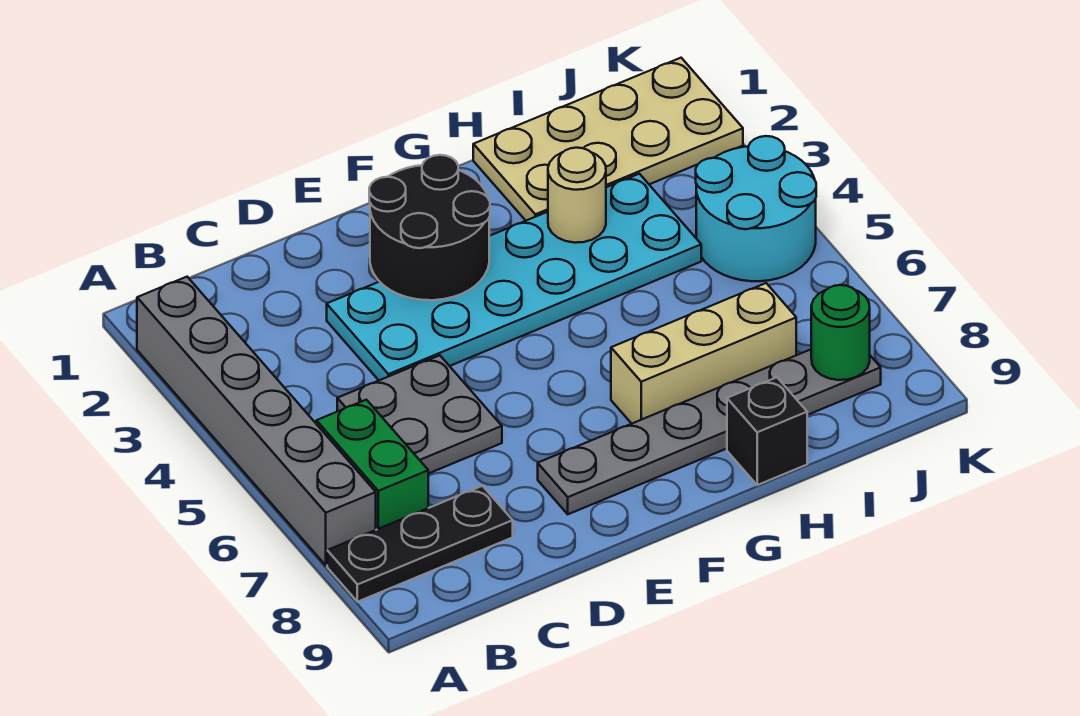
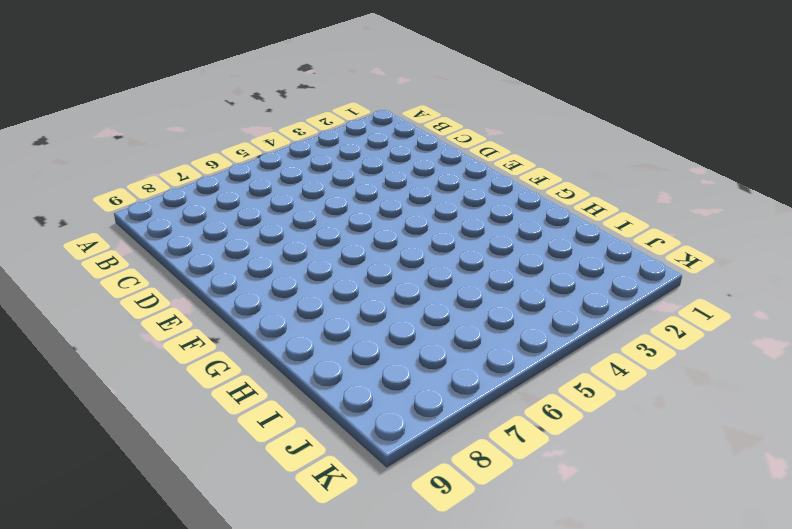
none -> grey 1x6 brick [137,277,376,565]
none -> black 1x3 plate [327,486,513,602]
none -> green 1x2 brick [316,400,428,530]

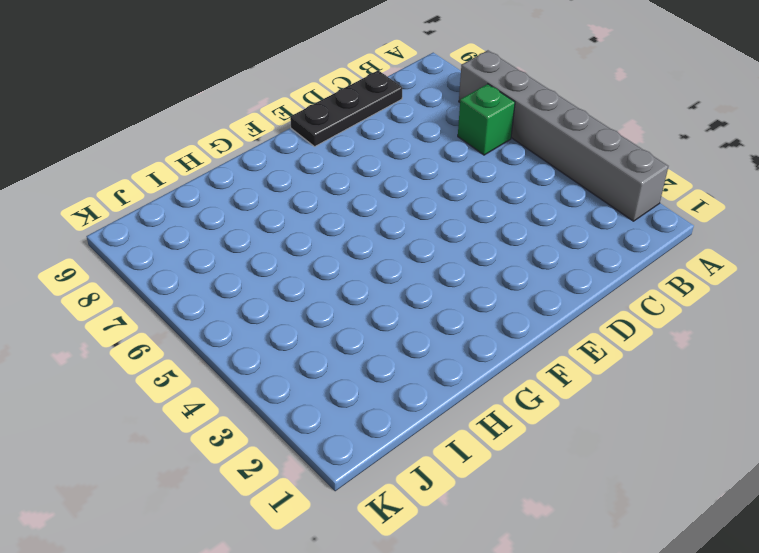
green 1x1 brick [458,84,515,155] -> green 1x2 brick [316,400,428,530]
black 1x3 plate [290,70,402,147] -> black 1x3 plate moved to [327,486,513,602]
none -> grey 2x2 plate [337,355,502,474]
none -> cyan 2x6 plate [327,174,701,380]
none -> grey 1x6 plate [538,350,881,514]

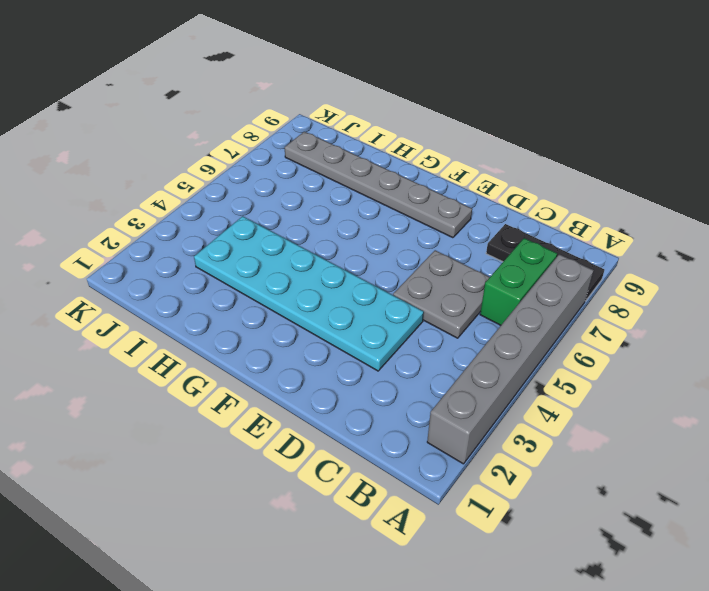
none -> tan 1x3 brick [611,283,796,424]
none -> tan 2x4 plate [473,58,743,221]
none -> black 1x1 brick [727,377,807,485]

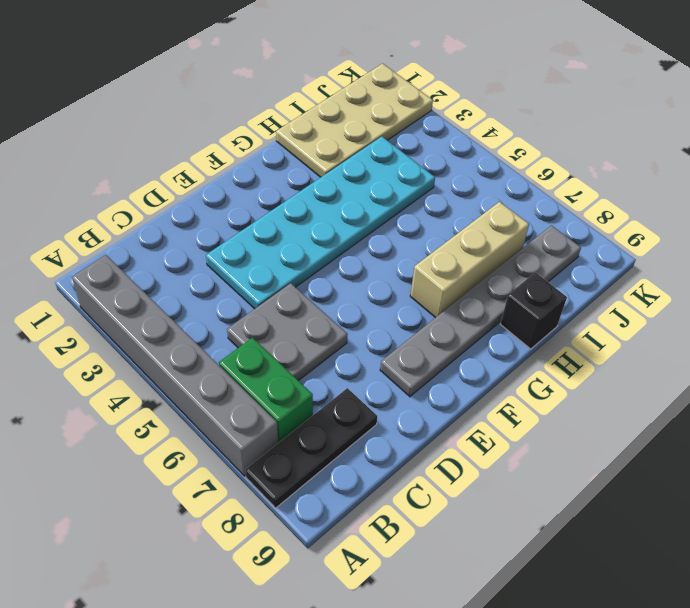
none -> cyan 2x2 round brick [696,136,816,281]
none -> black 2x2 round brick [369,155,490,300]
none -> tan 1x1 round brick [548,148,606,243]

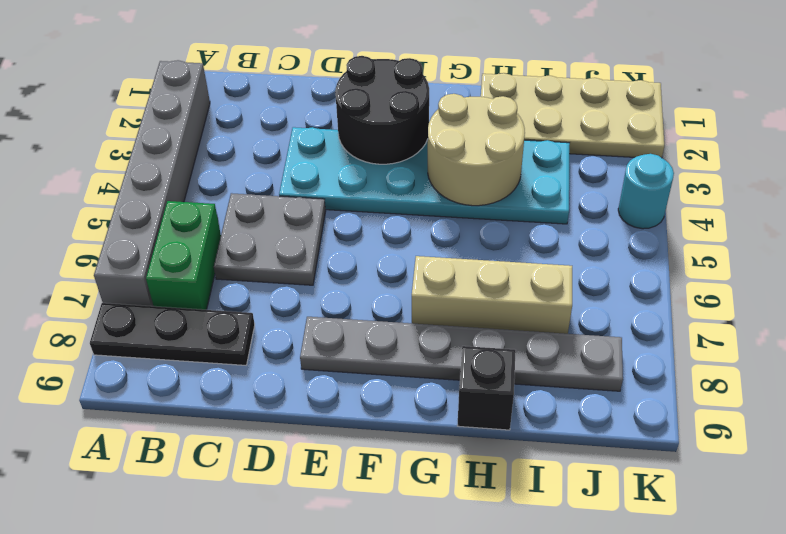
tan 2x2 round brick [428,94,525,206] -> tan 1x1 round brick [548,148,606,243]
cyan 1x1 round brick [618,154,674,229] -> cyan 2x2 round brick [696,136,816,281]
none -> green 1x1 round brick [811,285,870,380]

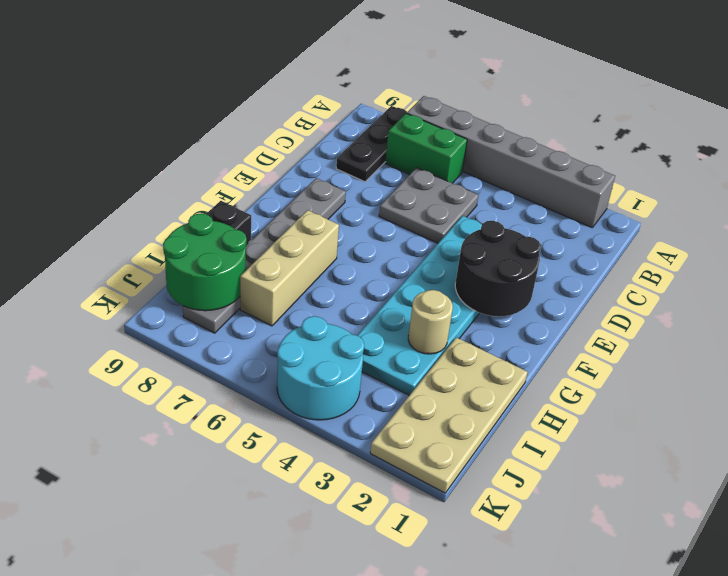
green 2x2 round brick [163,213,246,311] -> green 1x1 round brick [811,285,870,380]

